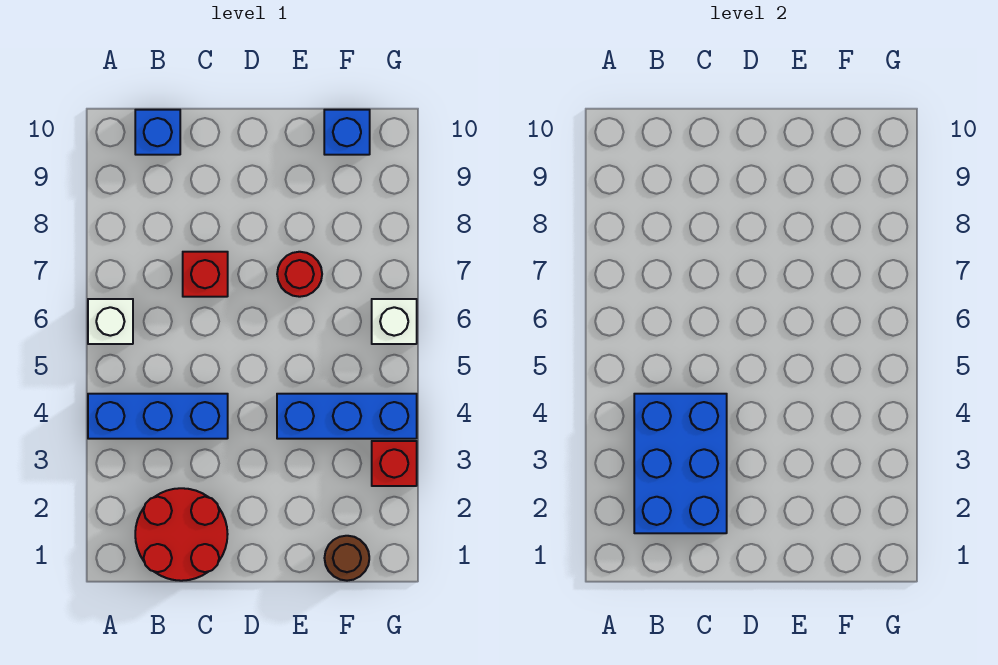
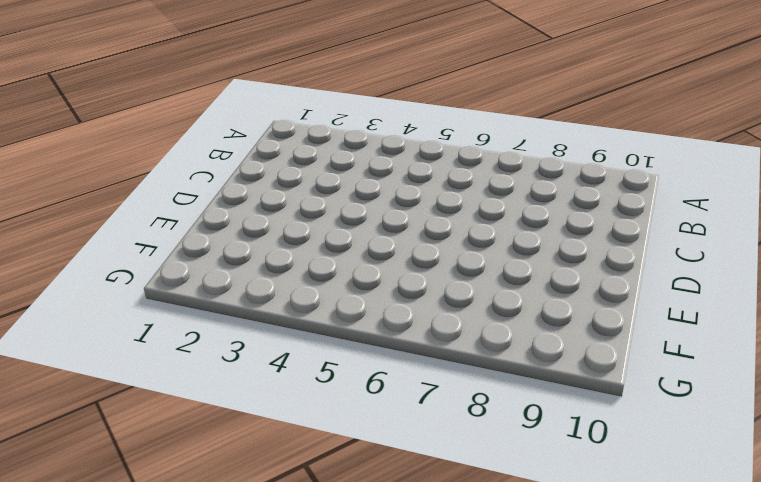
none -> blue 1x3 brick [88,394,228,439]
none -> white 1x1 brick [88,299,133,344]
none -> red 2x2 round brick [135,488,228,581]

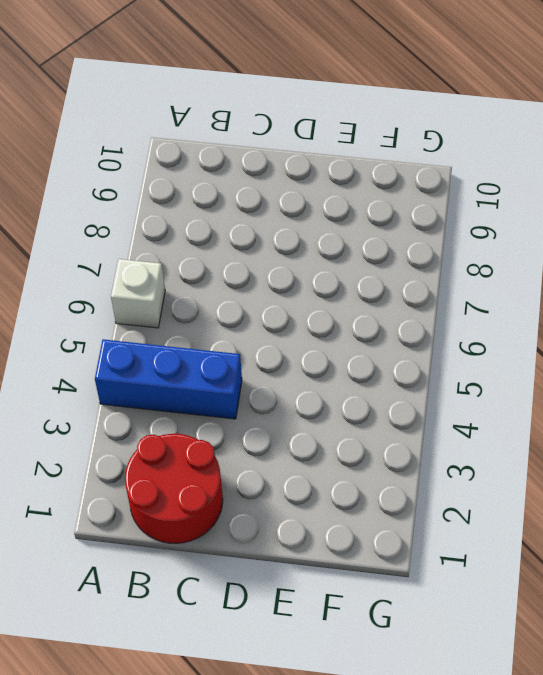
none -> blue 1x1 brick [135,110,180,155]
none -> red 1x1 brick [183,252,228,297]
none -> blue 1x3 brick [277,394,417,439]

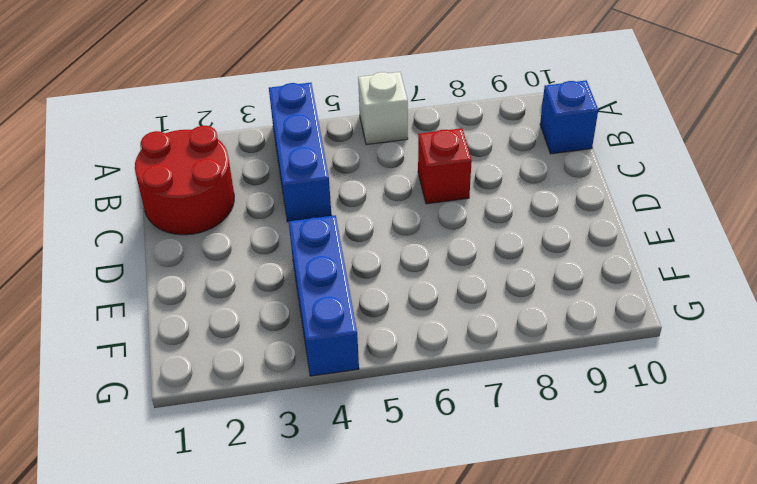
none -> red 1x1 round brick [277,252,322,297]
none -> brown 1x1 round brick [325,536,369,581]
none -> blue 1x1 brick [324,110,370,155]

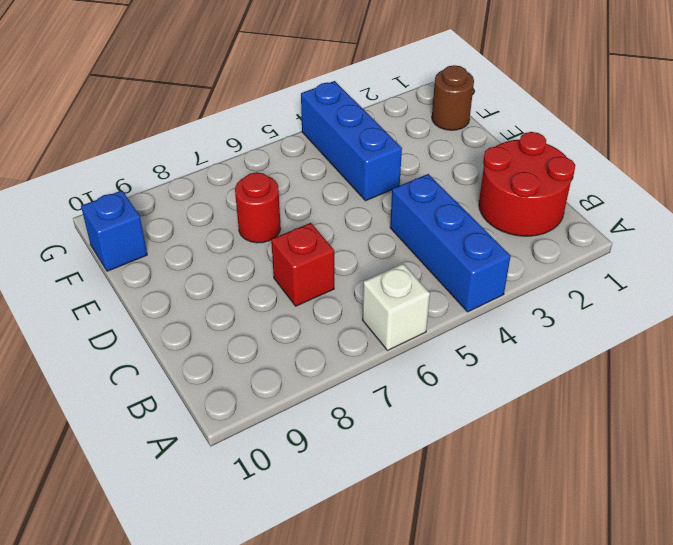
none -> blue 1x1 brick [135,110,180,155]
none -> red 1x1 brick [372,441,417,486]
none -> white 1x1 brick [372,299,417,344]

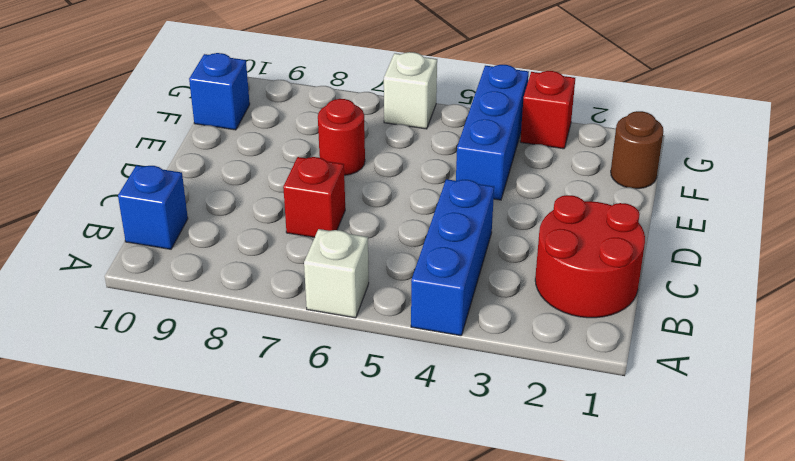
none -> blue 2x3 brick [634,394,727,533]

